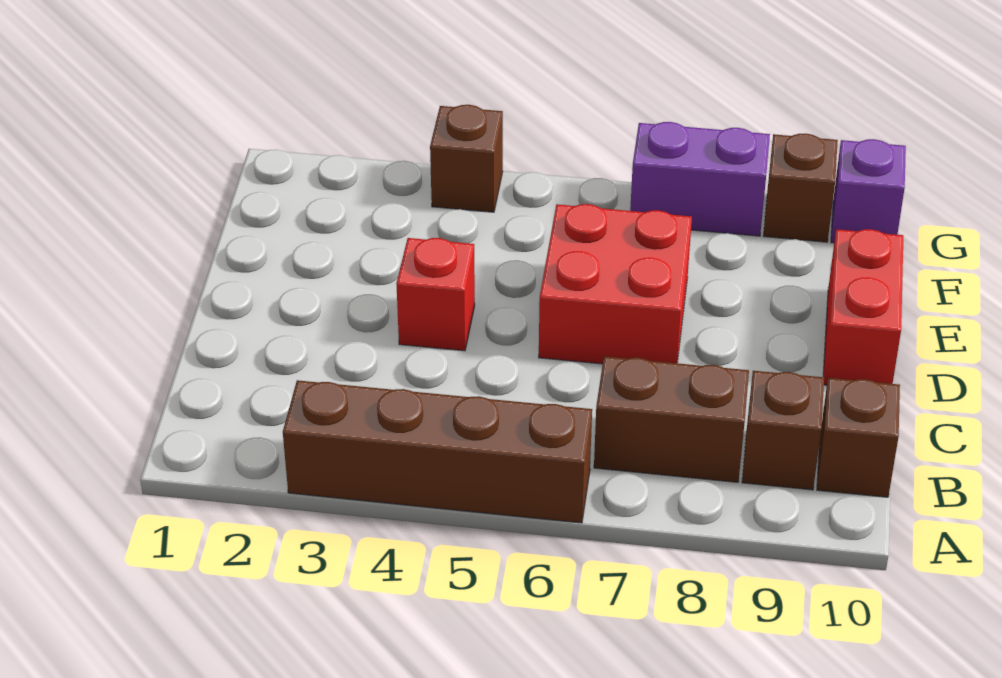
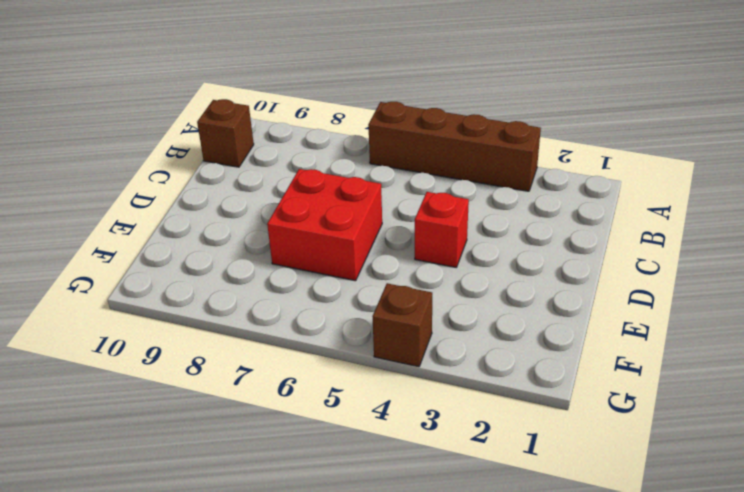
none -> brown 1x2 brick [594,356,749,482]
none -> brown 1x1 brick [742,371,824,490]

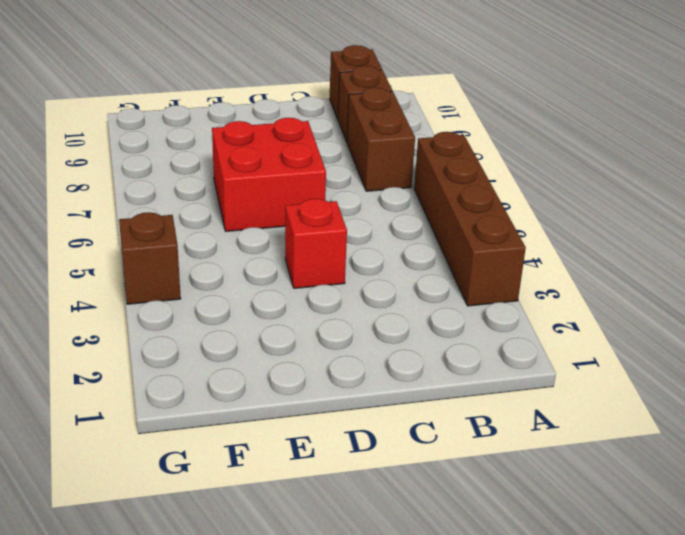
none -> red 1x2 brick [823,229,903,385]
none -> purple 1x2 brick [630,122,770,236]

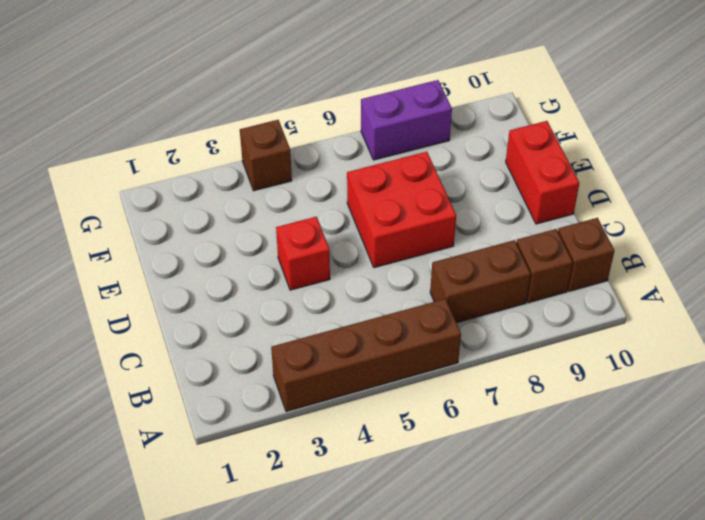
none -> brown 1x1 brick [763,134,838,242]
none -> purple 1x1 brick [831,139,906,243]

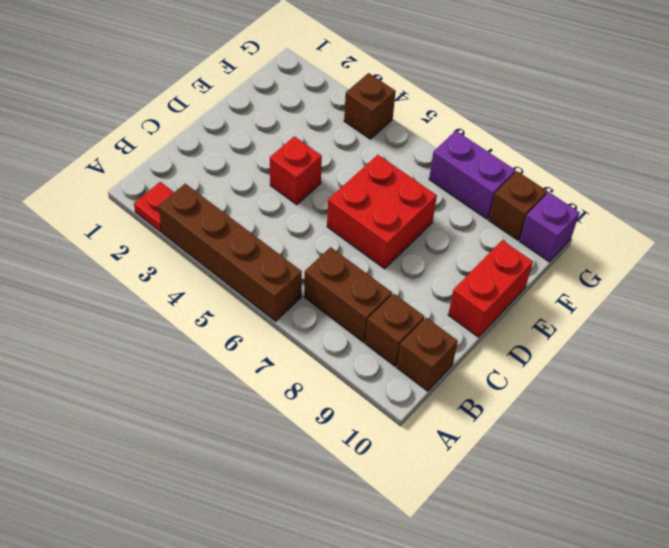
red 1x1 plate [134,182,174,232] -> none

